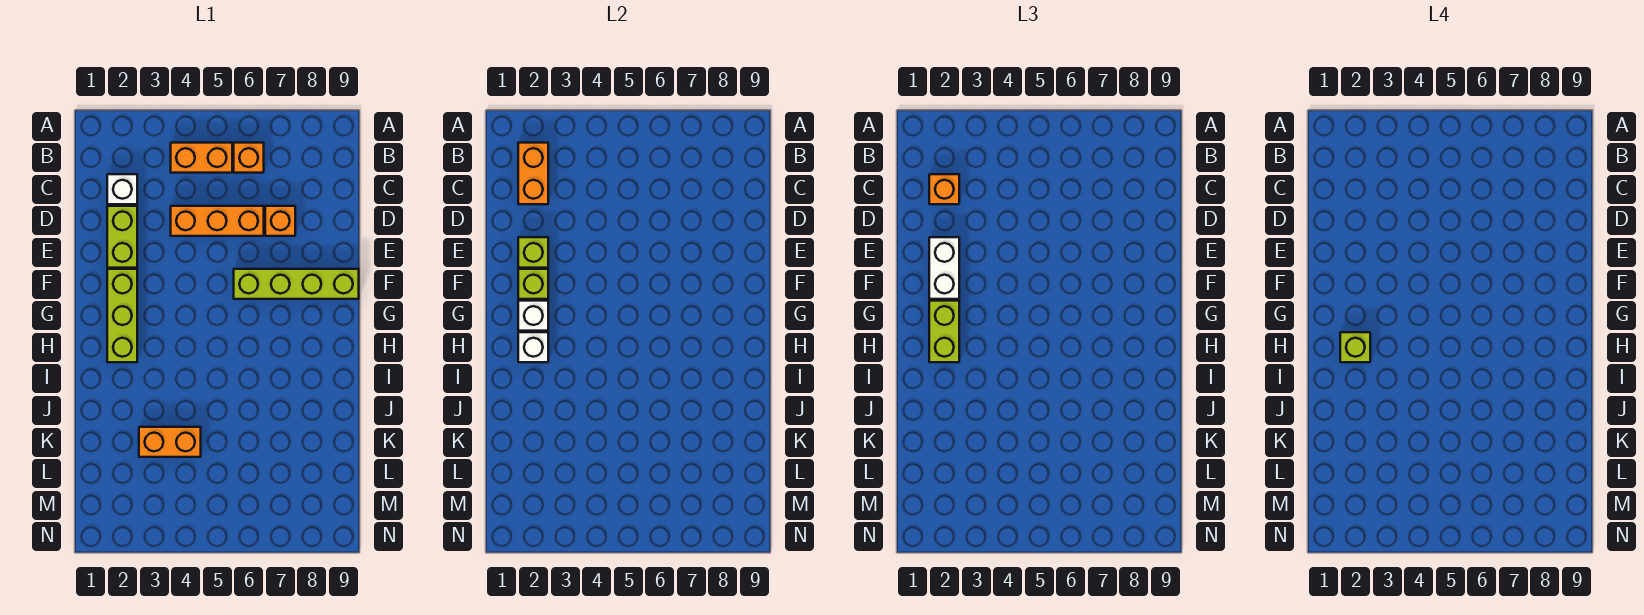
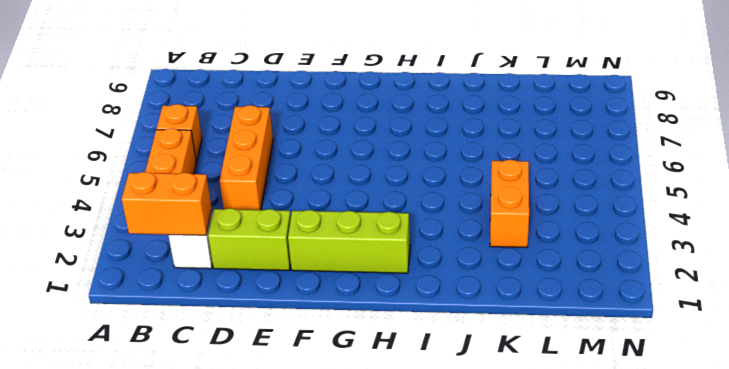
none -> orange 1x1 brick [265,206,295,236]
none -> lime 1x4 brick [234,269,359,299]
none -> lime 1x1 brick [518,237,548,268]

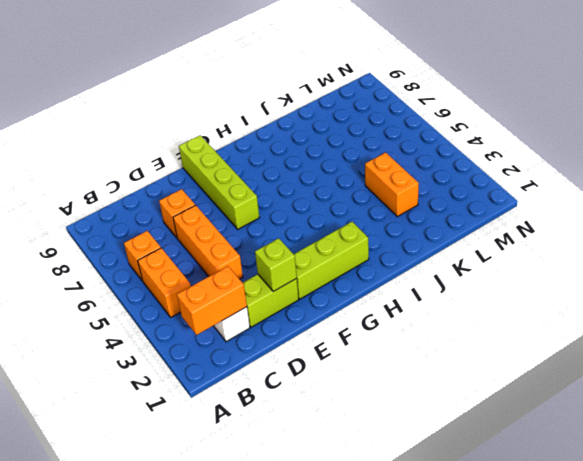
none -> lime 1x1 brick [518,269,548,299]
none -> white 1x1 brick [518,301,548,331]
none -> white 1x1 brick [518,332,548,362]

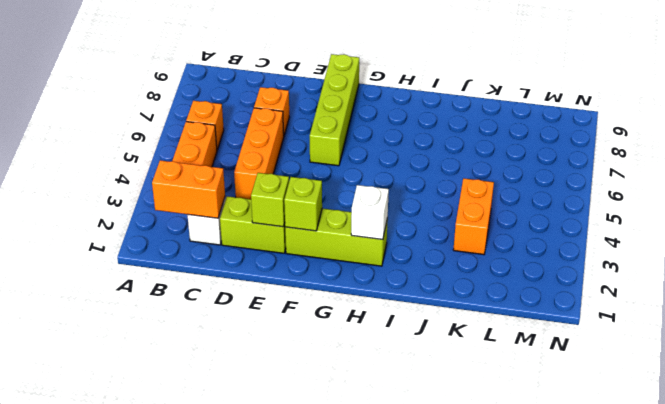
none -> white 1x1 brick [518,301,548,331]
none -> orange 1x1 brick [929,174,959,204]
none -> white 1x2 brick [929,237,959,299]

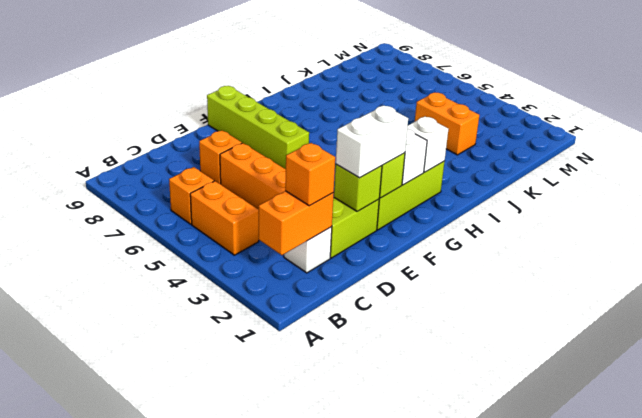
none -> lime 1x2 brick [929,301,959,362]
none -> lime 1x1 brick [1340,332,1370,362]

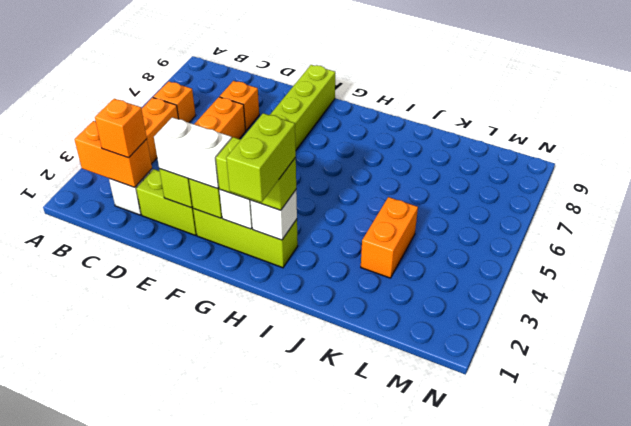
lime 1x2 brick [226,113,296,202] -> lime 1x1 brick [1340,332,1370,362]

